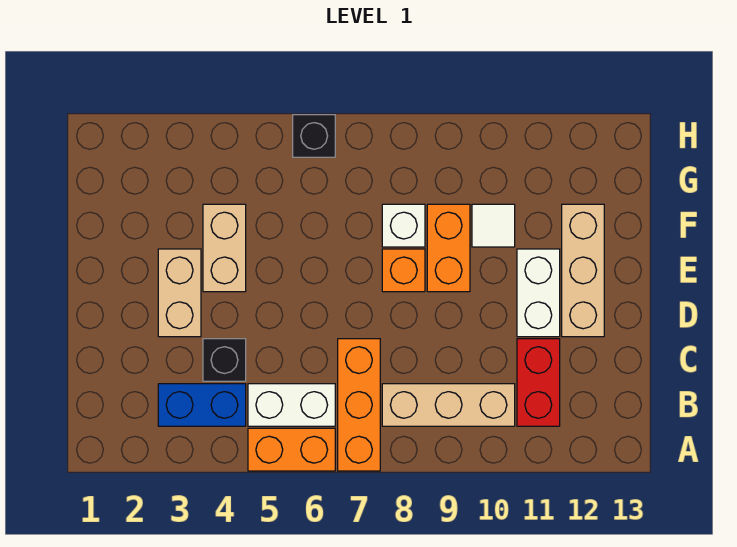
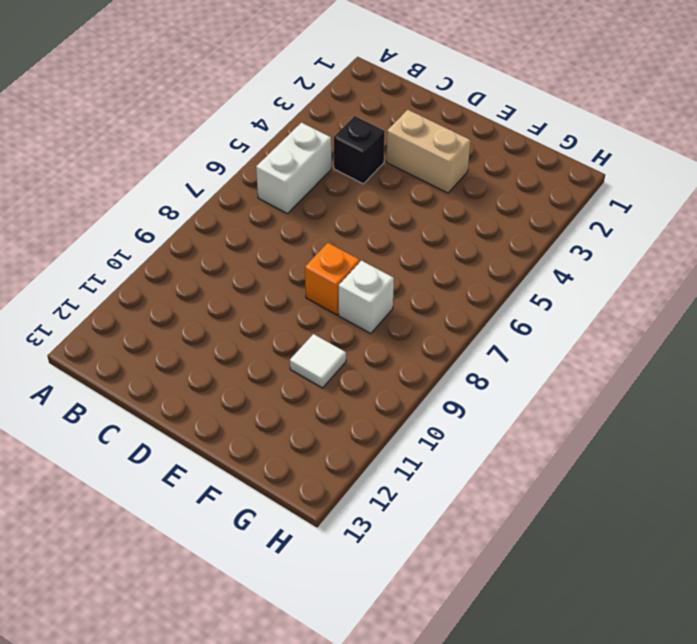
none -> orange 1x2 brick [248,428,335,471]
none -> orange 1x3 brick [338,339,380,471]
none -> blue 1x2 brick [158,384,246,426]

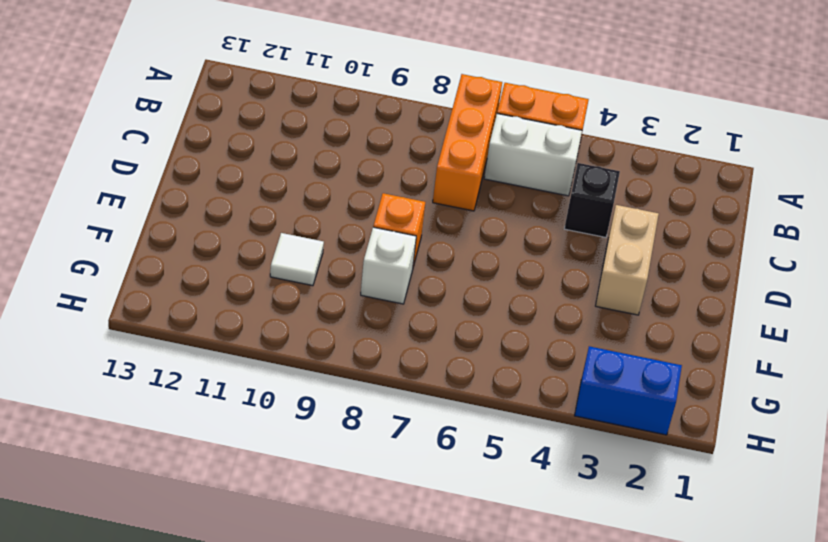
blue 1x2 brick [575,346,682,435] -> blue 1x2 brick moved to [158,384,246,426]
none -> tan 1x3 brick [382,384,515,426]
none -> red 1x2 brick [517,339,560,426]
none -> white 1x2 brick [517,249,560,337]

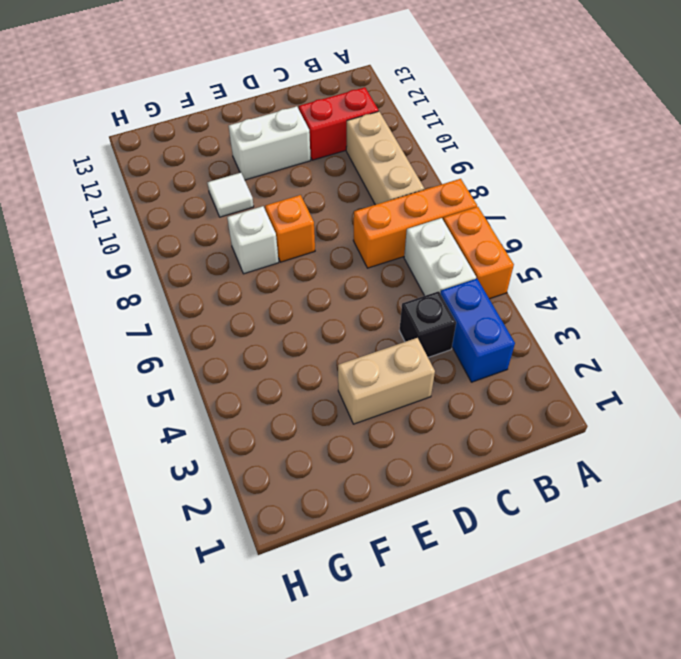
none -> tan 1x3 brick [562,204,604,337]
none -> tan 1x2 brick [203,204,246,292]
none -> orange 1x2 brick [427,204,470,292]

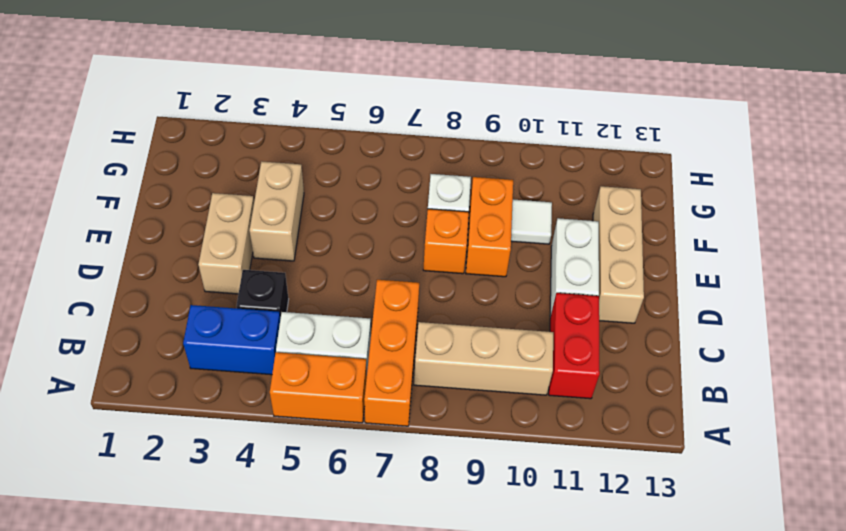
none -> black 1x1 brick [293,115,335,157]

